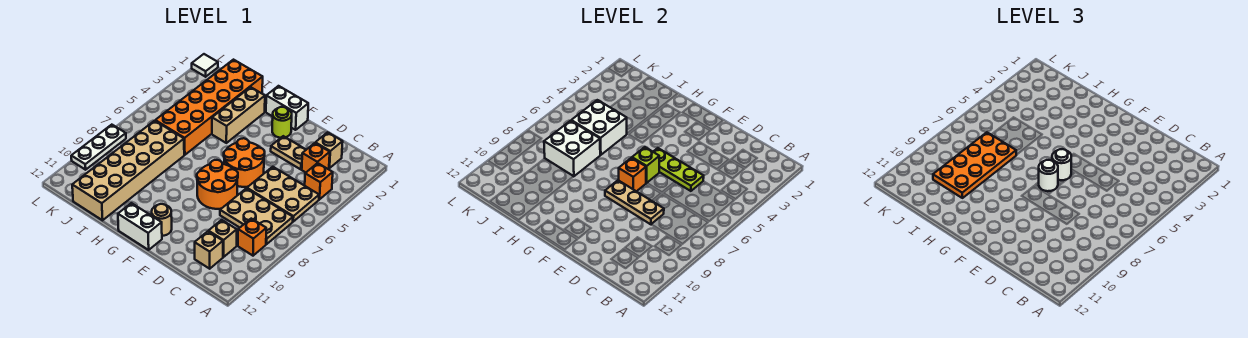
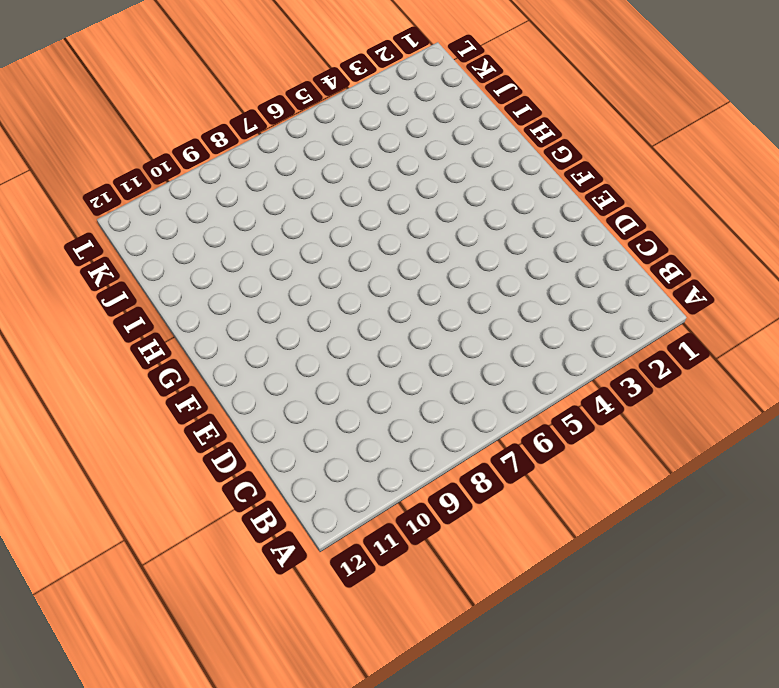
none -> orange 1x1 brick [305,163,333,199]
none -> tan 2x3 plate [247,167,319,221]
none -> tan 2x3 plate [220,188,293,244]

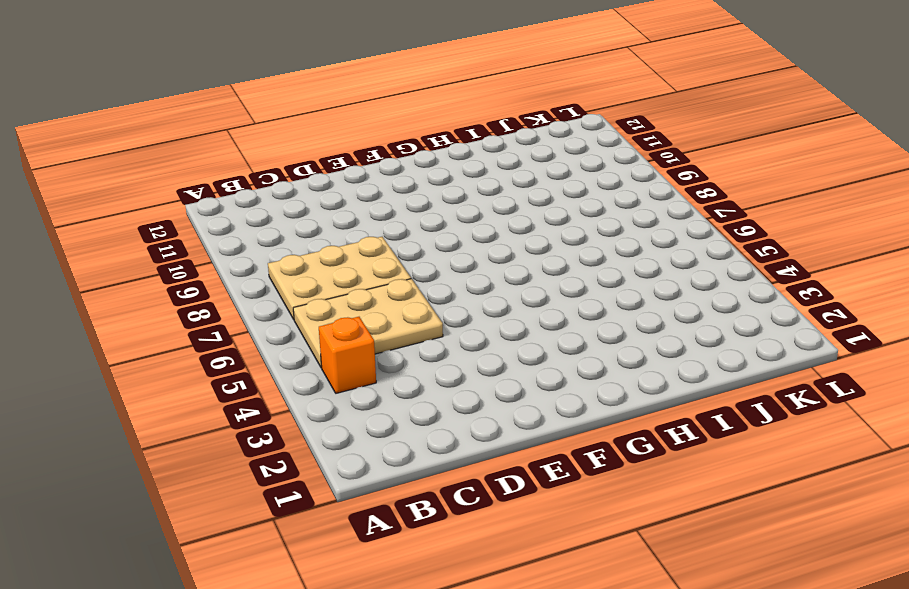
none -> orange 1x1 brick [238,219,266,256]
none -> tan 1x1 brick [316,132,343,168]
none -> orange 1x1 brick [302,143,330,172]

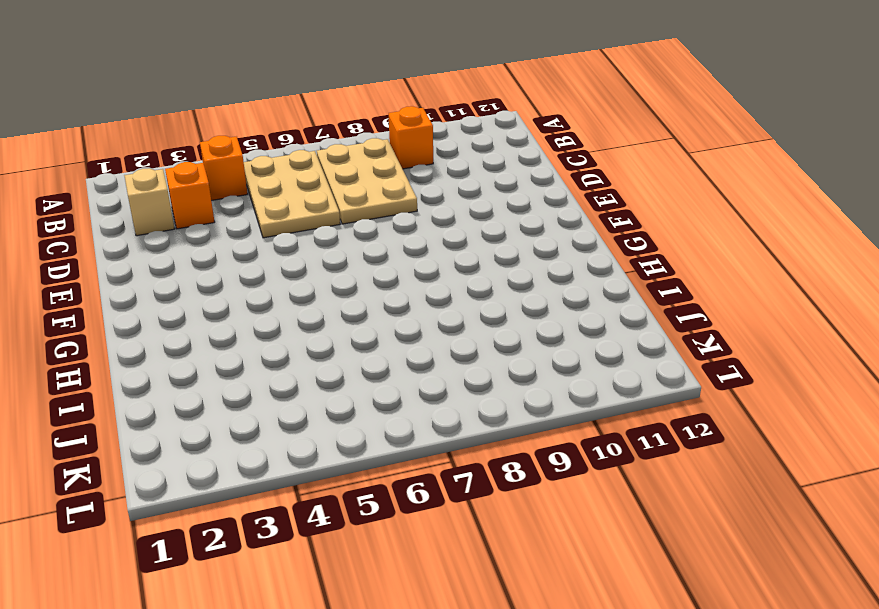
none -> tan 1x1 brick [208,220,237,257]
none -> tan 1x1 brick [195,231,223,269]
none -> tan 1x2 plate [271,136,306,169]

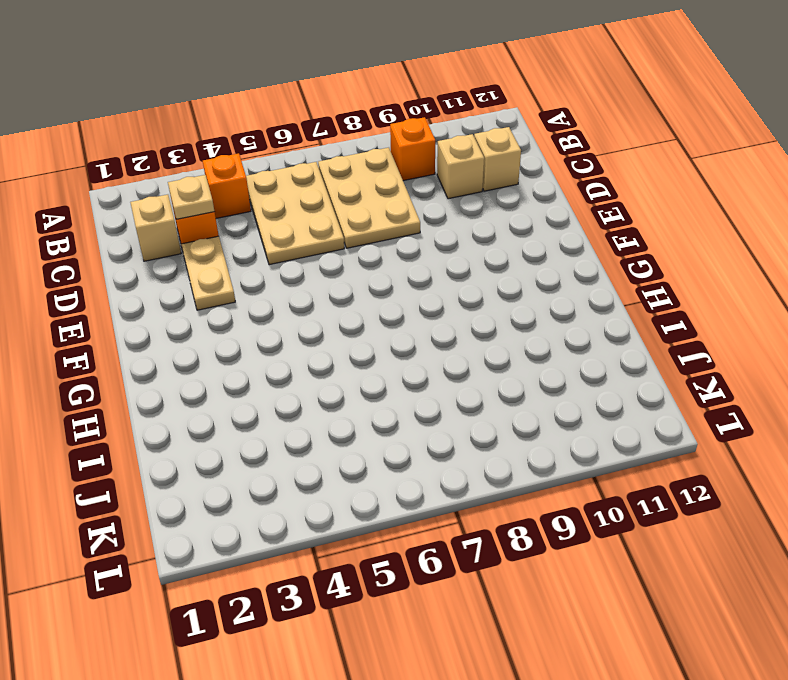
tan 1x1 plate [168,175,214,219] -> none
none -> orange 2x2 round brick [224,138,265,187]
none -> orange 2x2 round brick [197,160,238,209]
none -> white 1x2 brick [266,86,308,130]

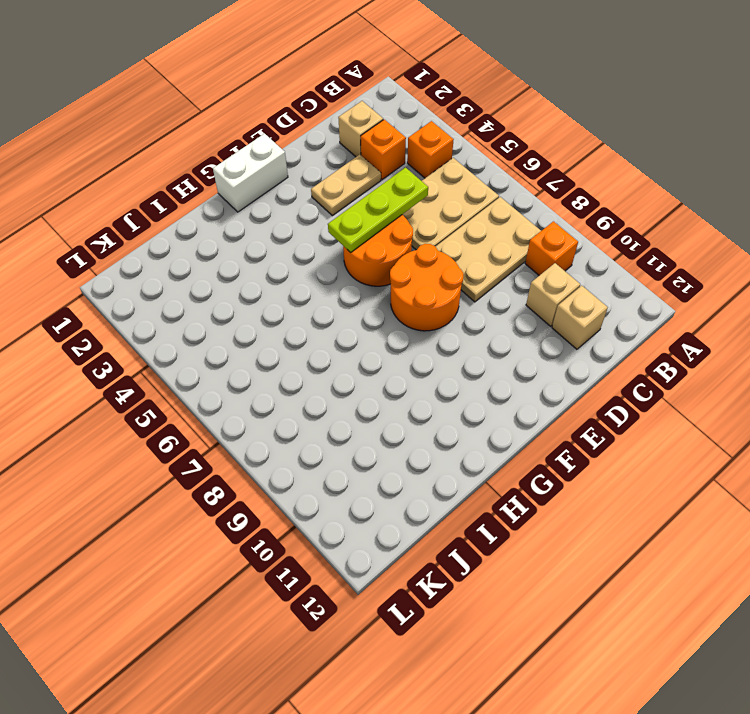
none -> lime 1x1 round brick [272,107,292,138]
none -> tan 1x1 round brick [152,204,172,236]
none -> white 1x2 brick [118,203,162,250]

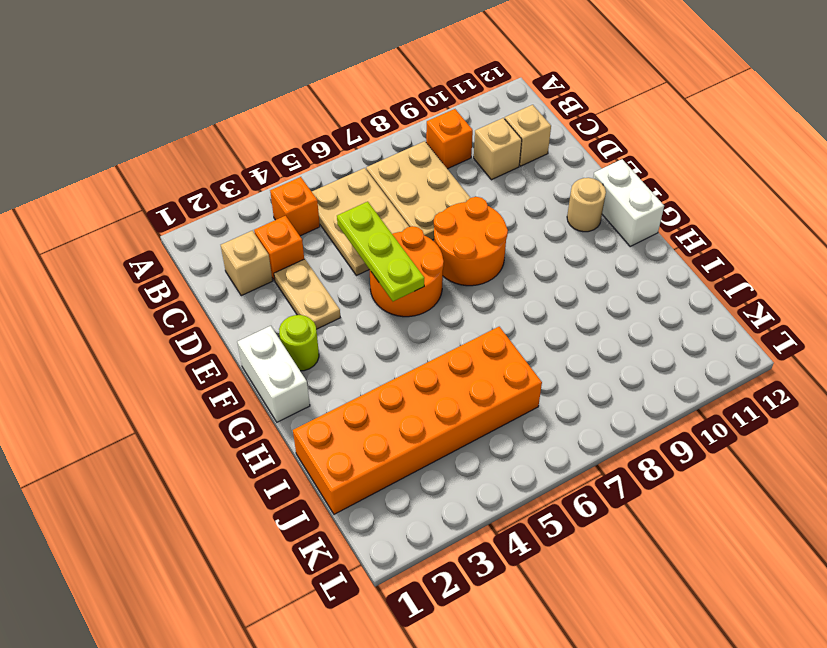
none -> tan 1x3 brick [212,87,265,143]
none -> tan 2x6 brick [72,121,184,220]
none -> white 1x1 tile [192,54,218,77]

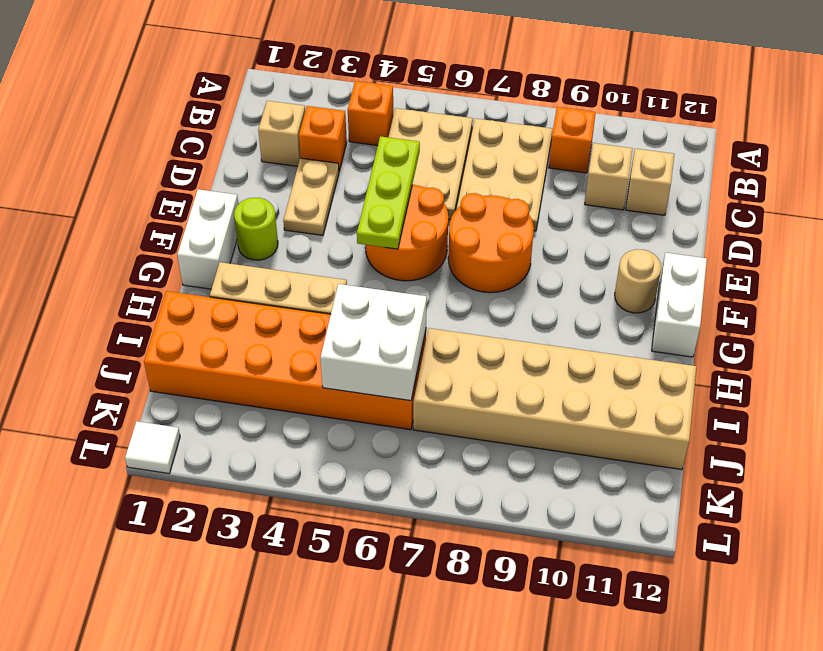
none -> white 1x3 plate [71,125,126,170]
none -> tan 1x3 plate [605,180,664,224]
none -> lime 1x1 brick [632,147,659,183]

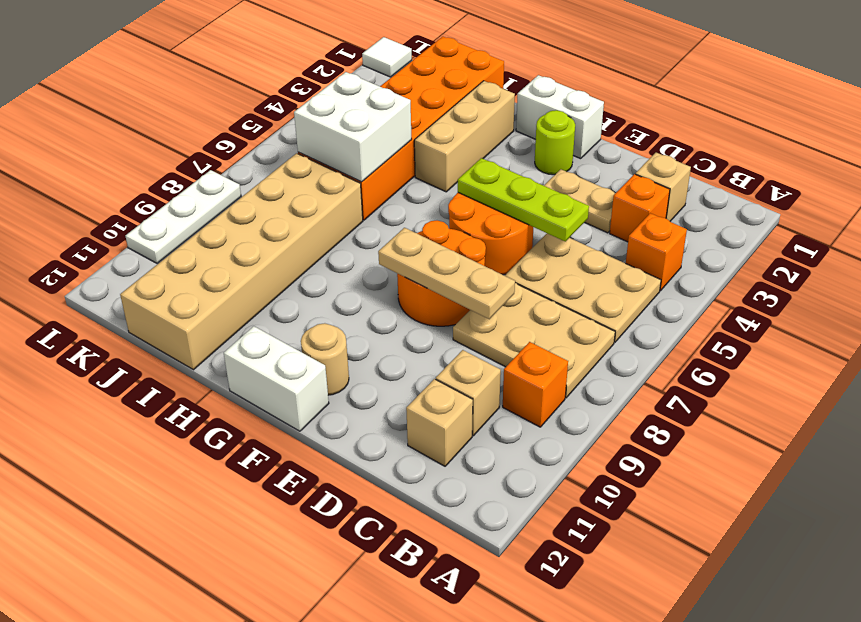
none -> lime 1x1 brick [632,147,659,183]
none -> orange 1x1 brick [619,158,646,191]
none -> white 2x2 brick [544,121,600,177]

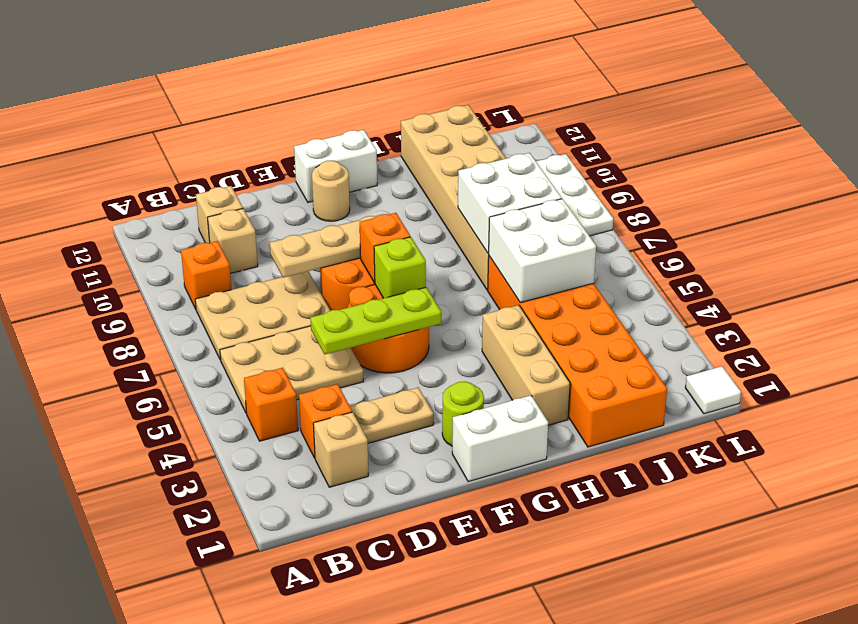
none -> white 1x1 round brick [1052,149,1071,180]
none -> white 1x1 round brick [1039,160,1058,191]
none -> orange 2x4 plate [933,132,1016,198]

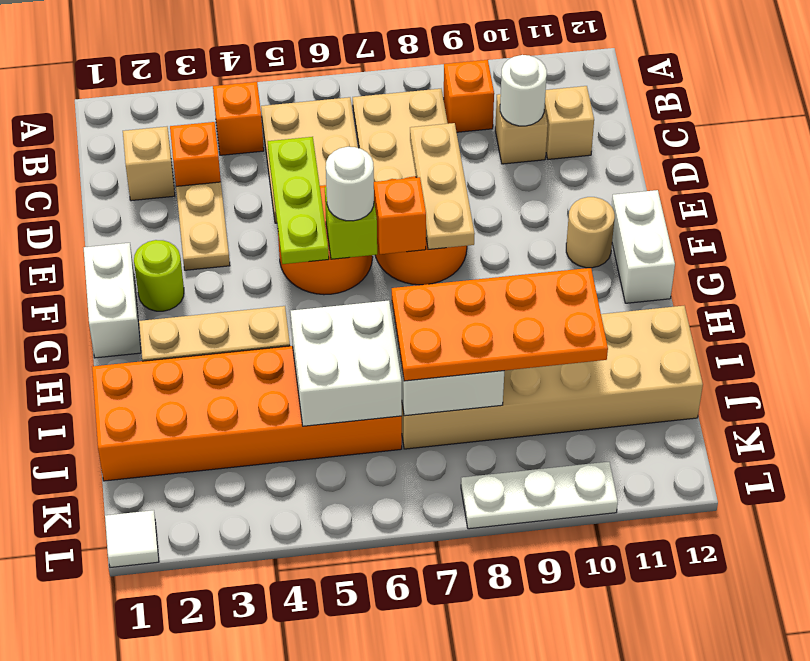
white 1x1 round brick [500,55,547,126] -> white 1x1 round brick moved to [1039,160,1058,191]

